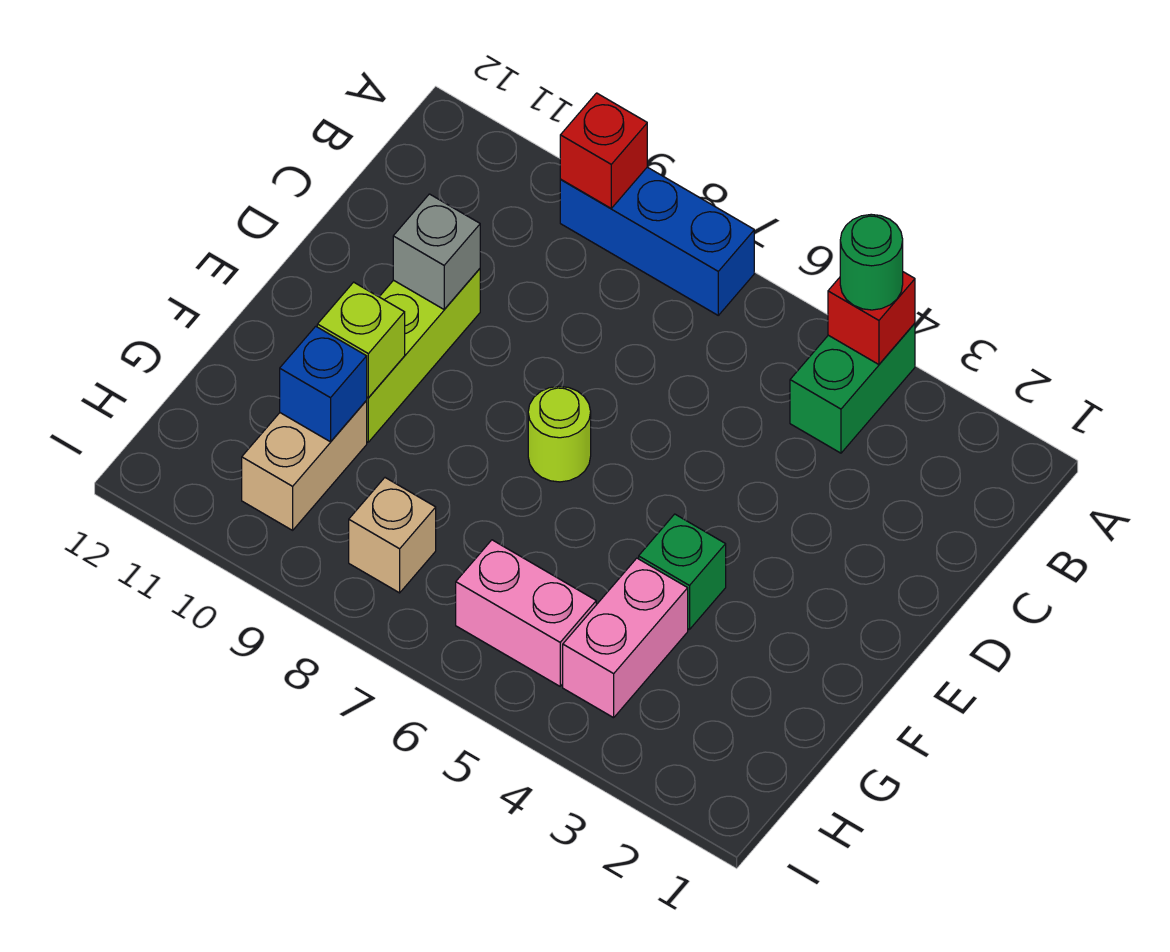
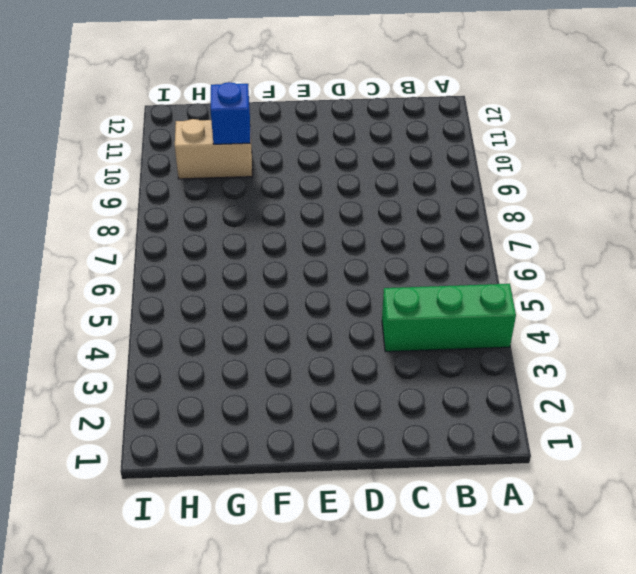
green 1x3 brick [382,284,516,352] -> green 1x2 brick [790,323,915,453]
none -> blue 1x3 brick [560,167,754,315]
none -> lime 1x3 brick [366,269,480,442]
none -> lime 1x1 round brick [528,386,591,482]

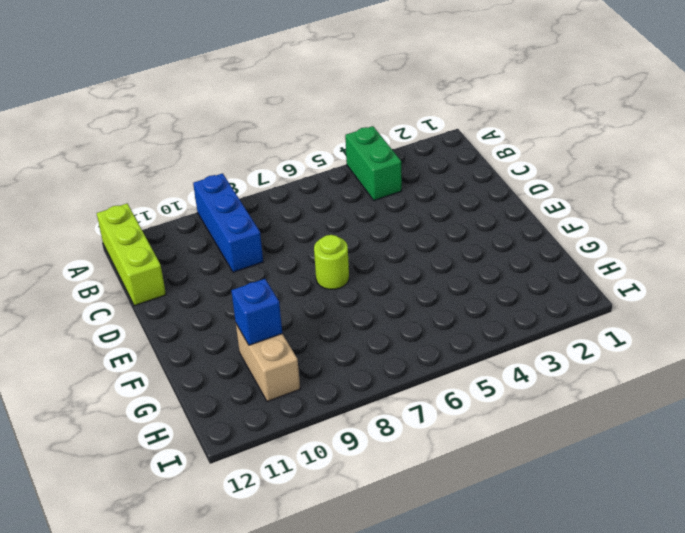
blue 1x3 brick [193,173,263,272] -> blue 1x3 brick turned to [560,167,754,315]
lime 1x3 brick [97,203,166,306] -> lime 1x3 brick moved to [366,269,480,442]
none -> green 1x1 brick [639,514,726,630]
none -> pink 1x2 brick [563,558,688,718]
none -> pink 1x2 brick [456,540,596,686]

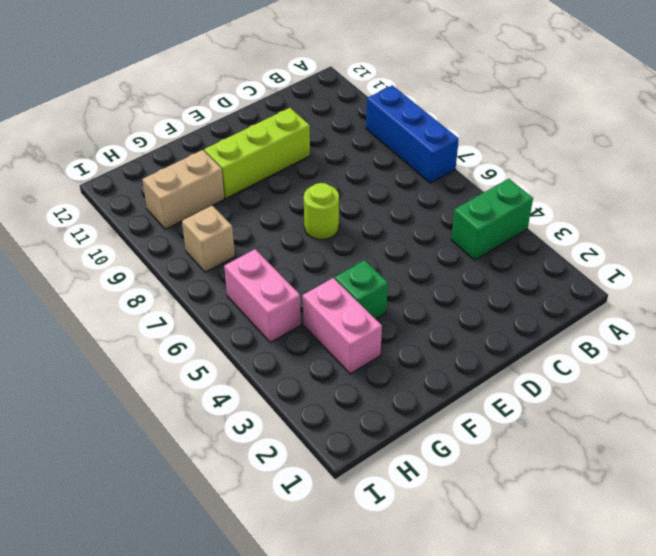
pink 1x2 brick [303,278,382,374] -> pink 1x2 brick turned to [563,558,688,718]
none -> red 1x1 brick [828,272,915,365]
none -> red 1x1 brick [560,93,647,208]
none -> grey 1x1 brick [393,194,480,309]

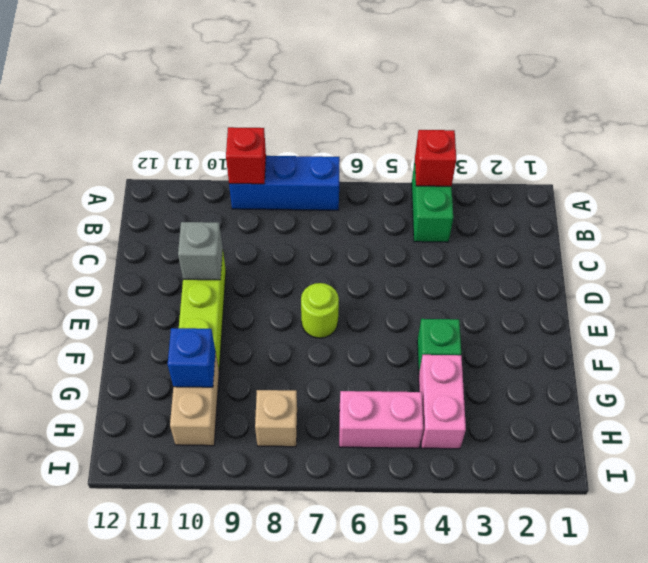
none -> lime 1x1 brick [317,282,405,398]
none -> green 1x1 round brick [840,214,903,310]

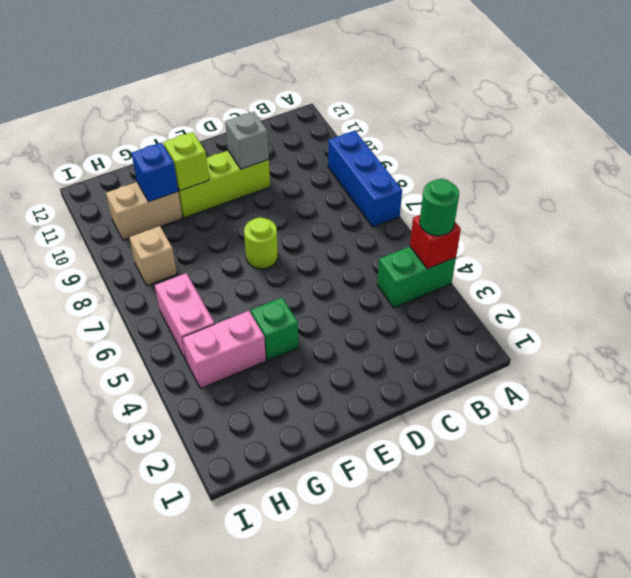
none -> red 1x1 brick [560,93,647,208]

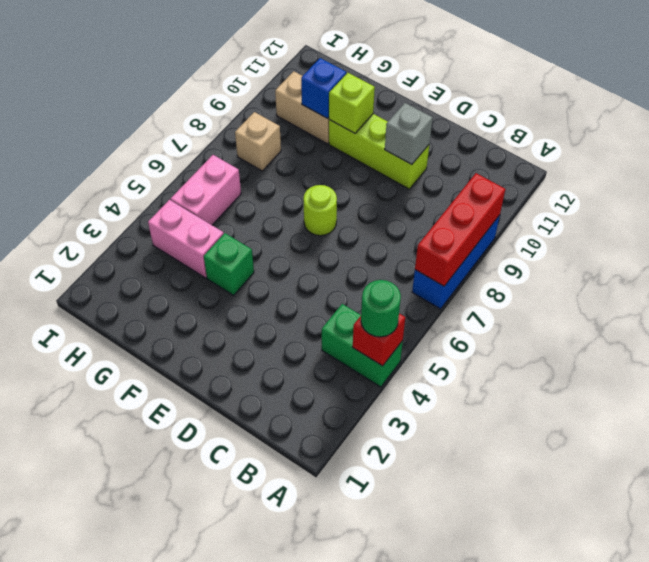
red 1x3 brick [415,173,505,286] -> red 1x1 brick [560,93,647,208]

